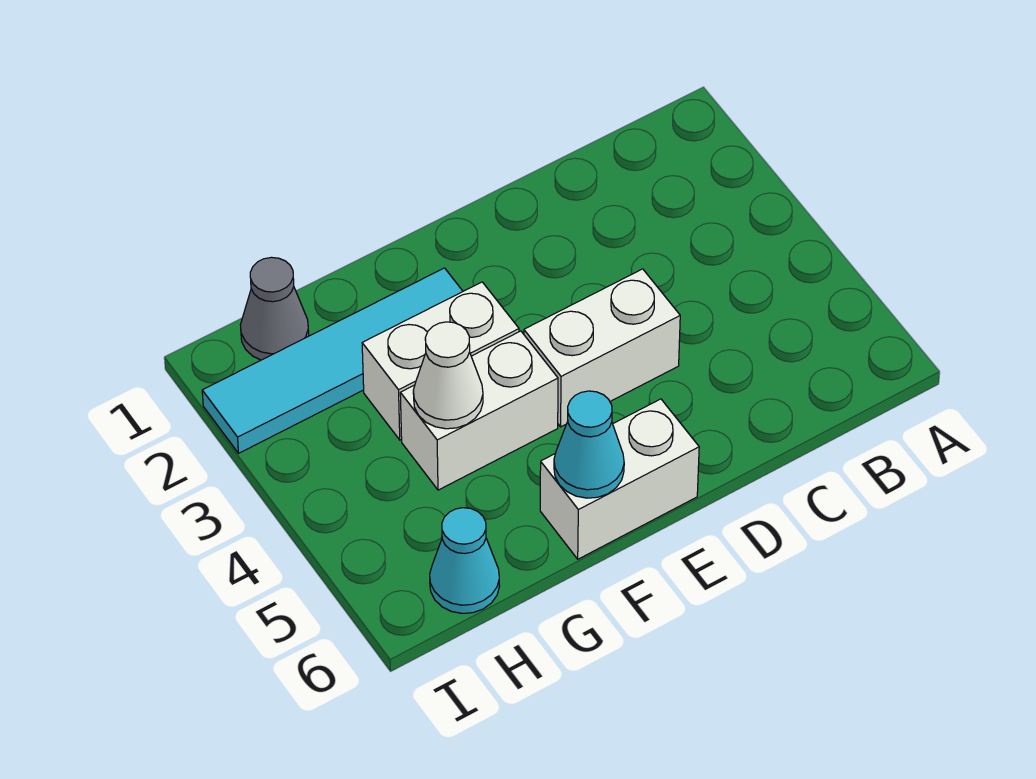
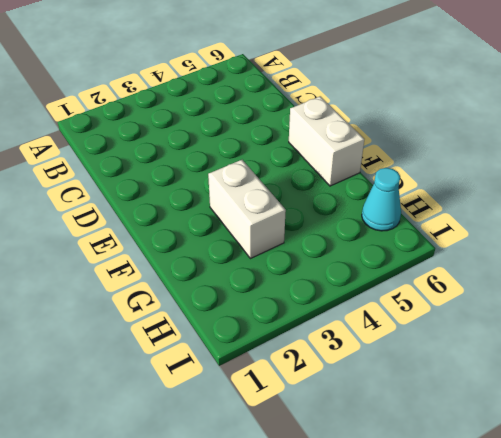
none -> white 1x2 brick [524,269,680,427]
none -> cyan 1x4 tile [202,268,463,453]

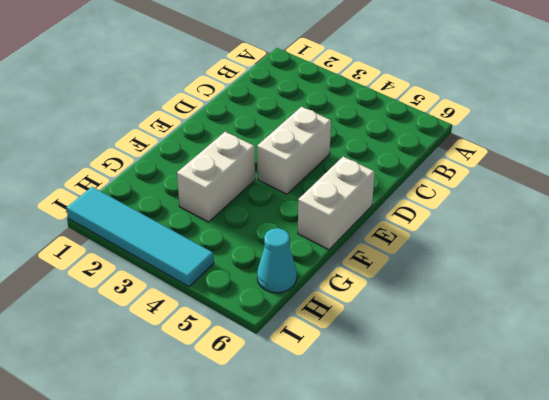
cyan 1x4 tile [67,187,214,287] -> cyan 1x4 tile turned to [202,268,463,453]
none -> white 1x2 brick [400,331,558,490]
none -> grey 1x1 cone [241,257,309,360]

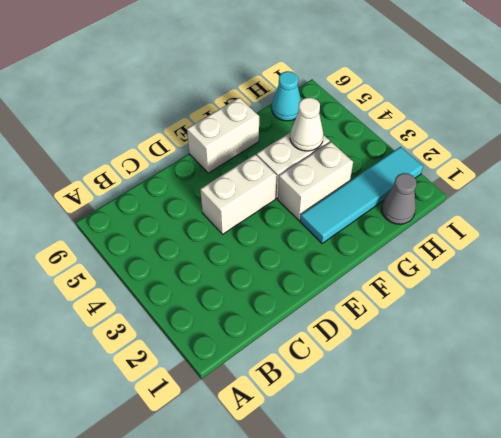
none -> cyan 1x1 cone [554,391,624,498]

